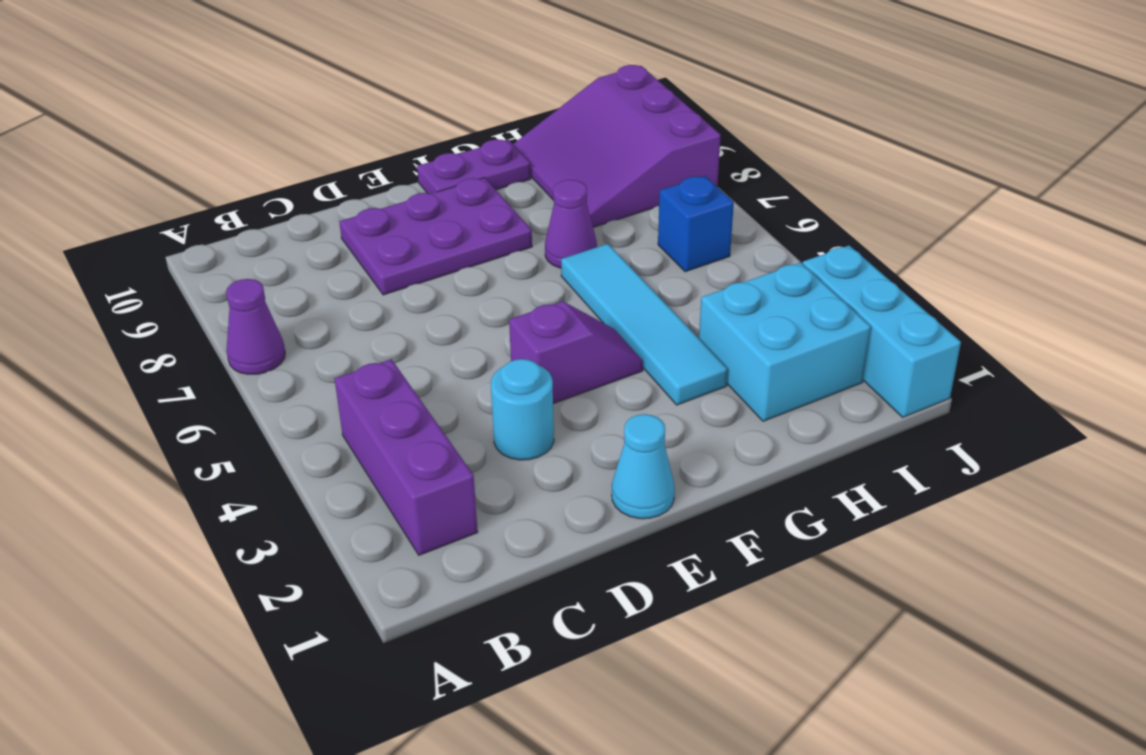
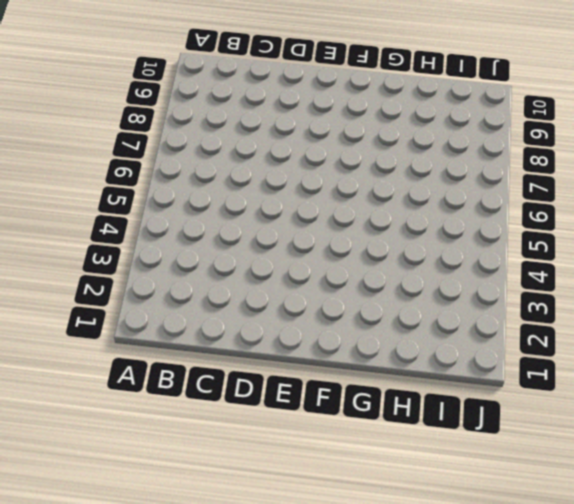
none -> purple 1x1 cone [226,279,285,374]
none -> purple 1x3 brick [335,359,478,555]
none -> cyan 1x1 round brick [491,359,554,460]

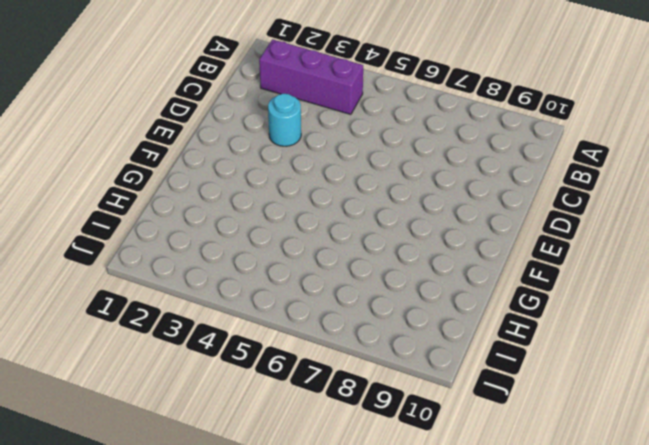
none -> purple 1x1 cone [226,279,285,374]
none -> purple 2x3 plate [339,178,532,295]
none -> cyan 1x1 cone [612,414,675,519]

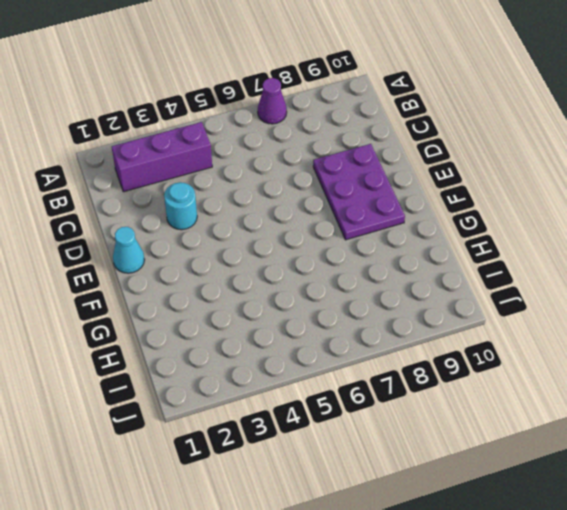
none -> purple 1x2 slope [509,301,643,404]
none -> purple 1x2 plate [417,139,531,194]
none -> cyan 1x4 tile [561,244,728,405]

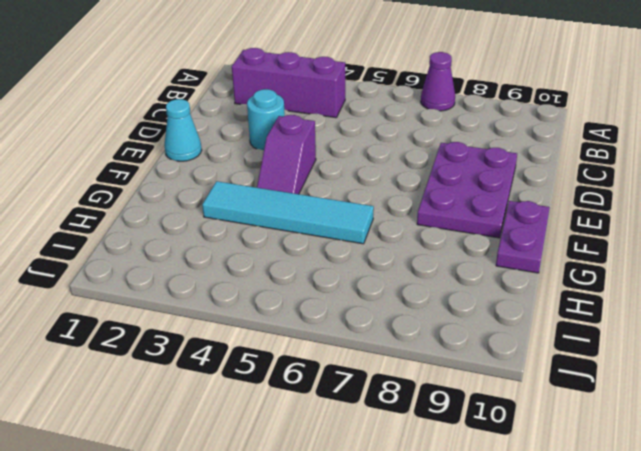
none -> purple 1x1 cone [545,180,597,268]
none -> cyan 2x2 brick [699,263,871,421]
none -> purple 3x3 slope [513,65,721,227]

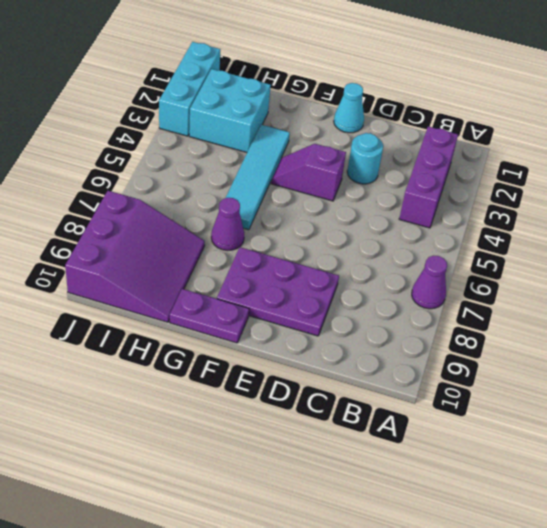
none -> blue 1x1 brick [658,176,734,272]

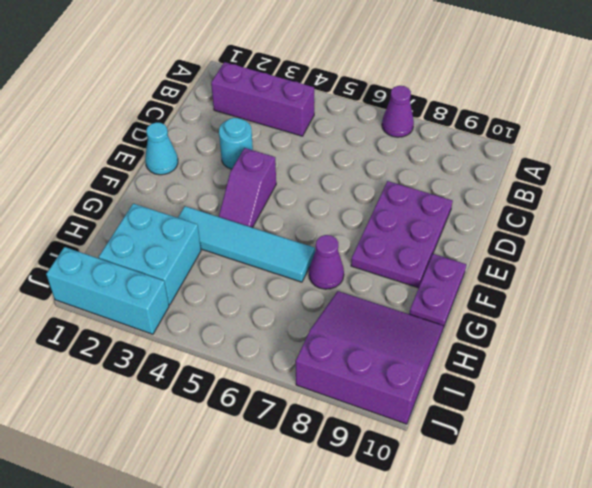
none -> blue 1x1 brick [658,176,734,272]

